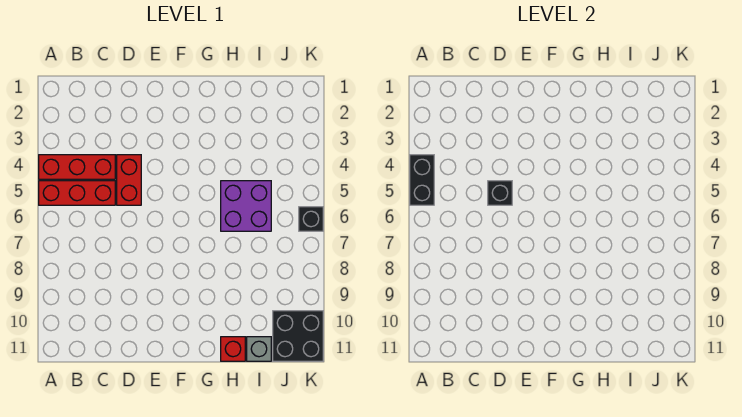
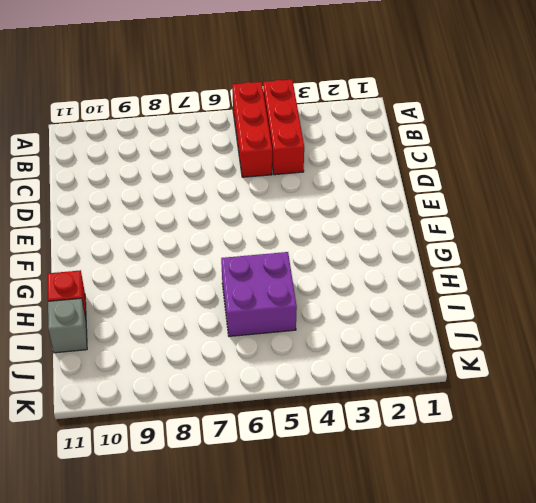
none -> red 1x2 brick [117,155,141,205]
none -> black 2x2 brick [273,311,323,361]

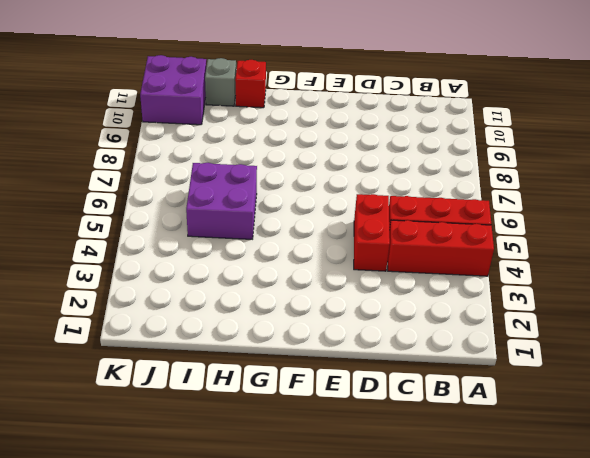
purple 2x2 brick [140,55,206,125] -> black 2x2 brick [273,311,323,361]
none -> black 1x1 brick [299,207,323,231]
none -> black 1x2 brick [410,155,434,205]

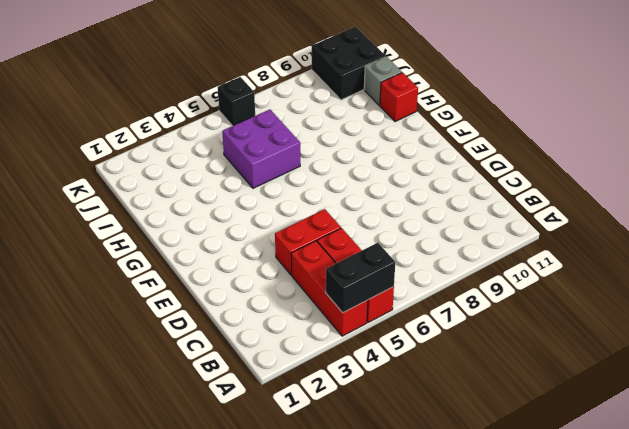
none -> black 1x1 brick [488,181,512,205]

